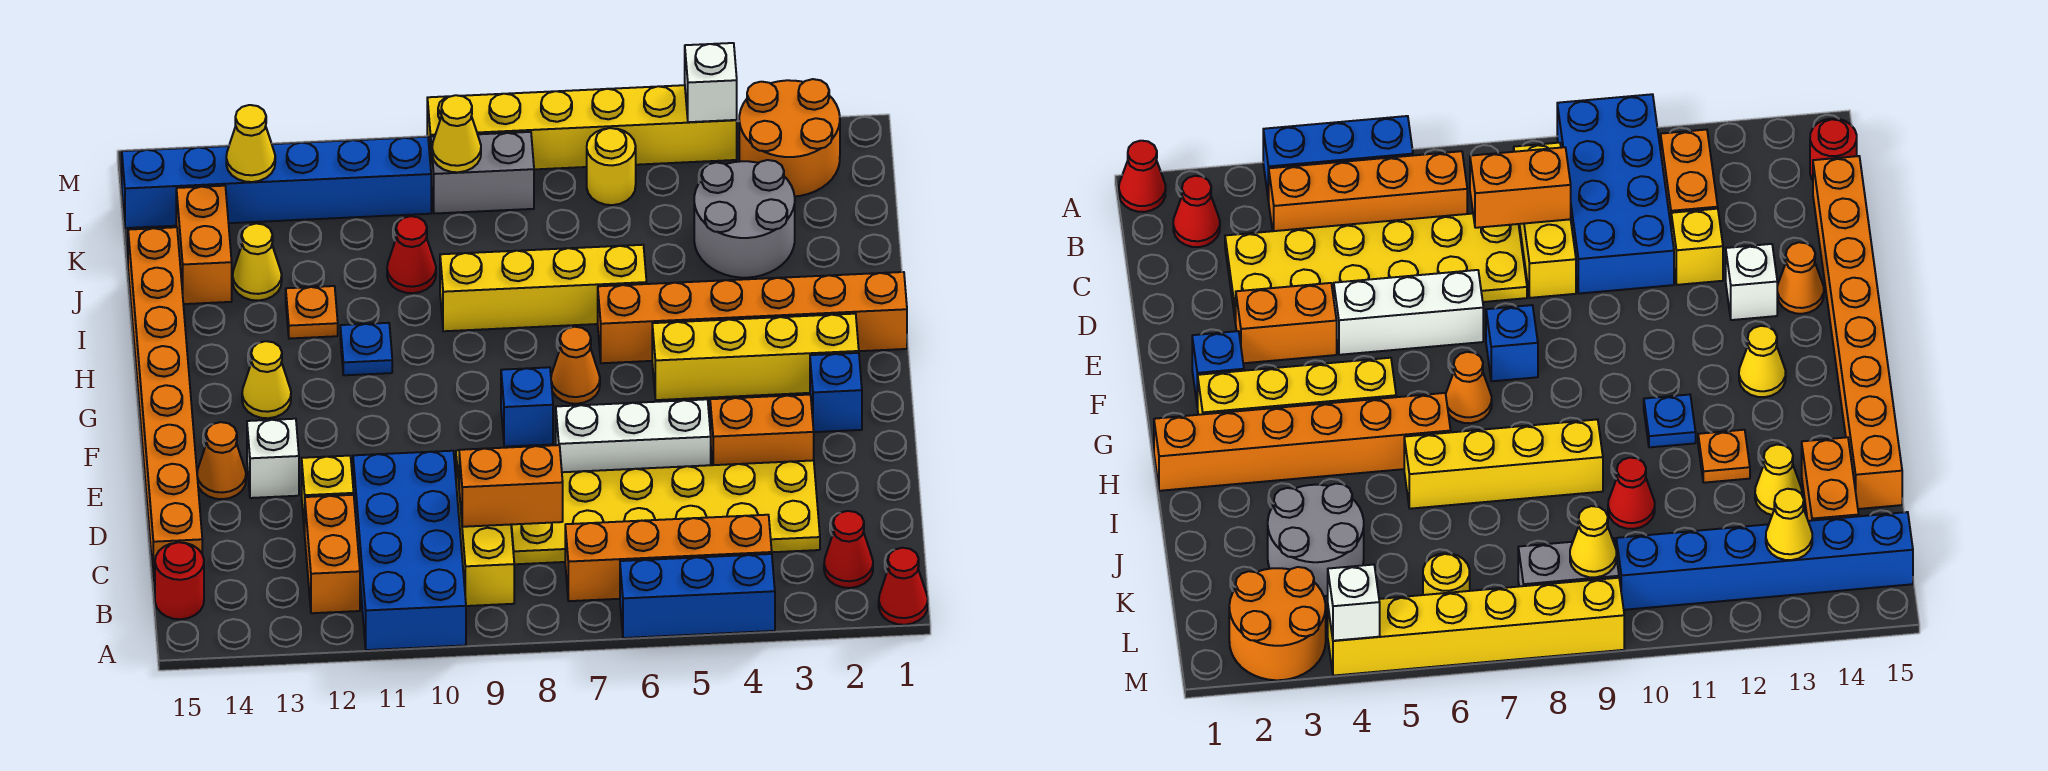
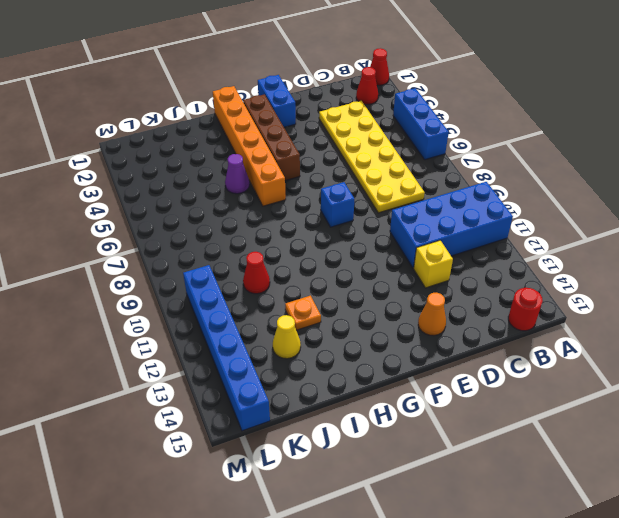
blue 1x2 brick [258,75,296,127] -> blue 1x1 brick [810,353,862,432]
brown 1x4 brick [243,94,300,181] -> yellow 1x4 brick [652,314,859,400]
purple 1x1 cone [225,154,249,194] -> none
none -> orange 1x4 brick [565,515,772,601]
none -> yellow 1x3 brick [456,450,514,606]
none -> orange 1x2 brick [305,495,360,613]
none -> orange 1x8 brick [128,227,202,581]

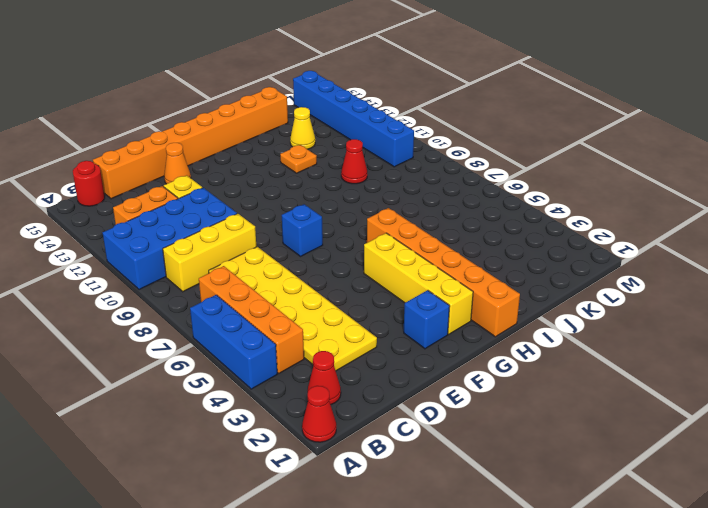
none -> orange 1x2 brick [710,395,814,465]
none -> white 1x3 brick [556,399,711,472]
none -> white 1x1 brick [247,419,299,498]
none -> orange 1x1 cone [551,327,600,404]

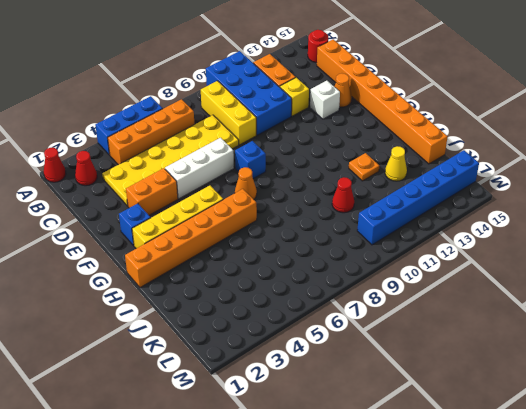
none -> yellow 1x1 cone [242,341,291,418]
none -> blue 1x1 plate [340,323,392,375]
none -> yellow 1x4 brick [440,245,647,331]
none -> grey 2x2 round brick [694,160,795,278]

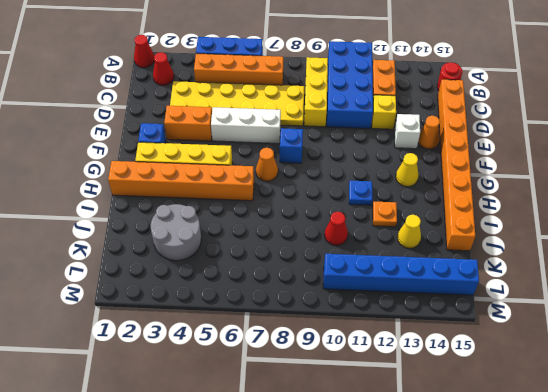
none -> yellow 1x4 brick [440,245,647,331]
none -> orange 1x2 brick [176,186,232,304]
none -> orange 2x2 round brick [739,79,840,196]
none -> yellow 1x1 round brick [587,128,636,205]

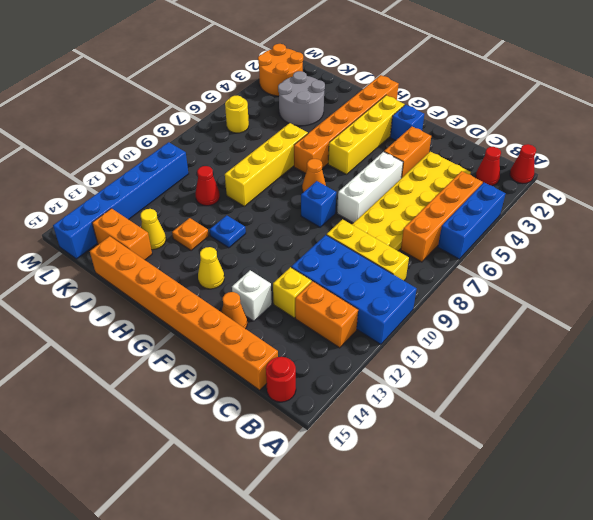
none -> grey 1x2 brick [431,132,534,214]
none -> yellow 1x6 brick [427,85,737,169]
none -> orange 1x2 brick [459,445,563,527]
none -> yellow 1x1 cone [432,95,481,172]

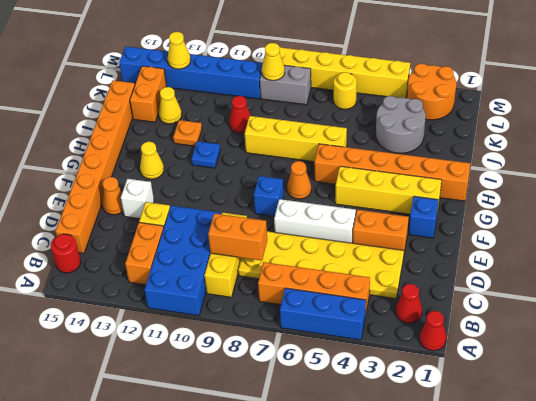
none -> white 1x1 brick [685,43,737,122]

